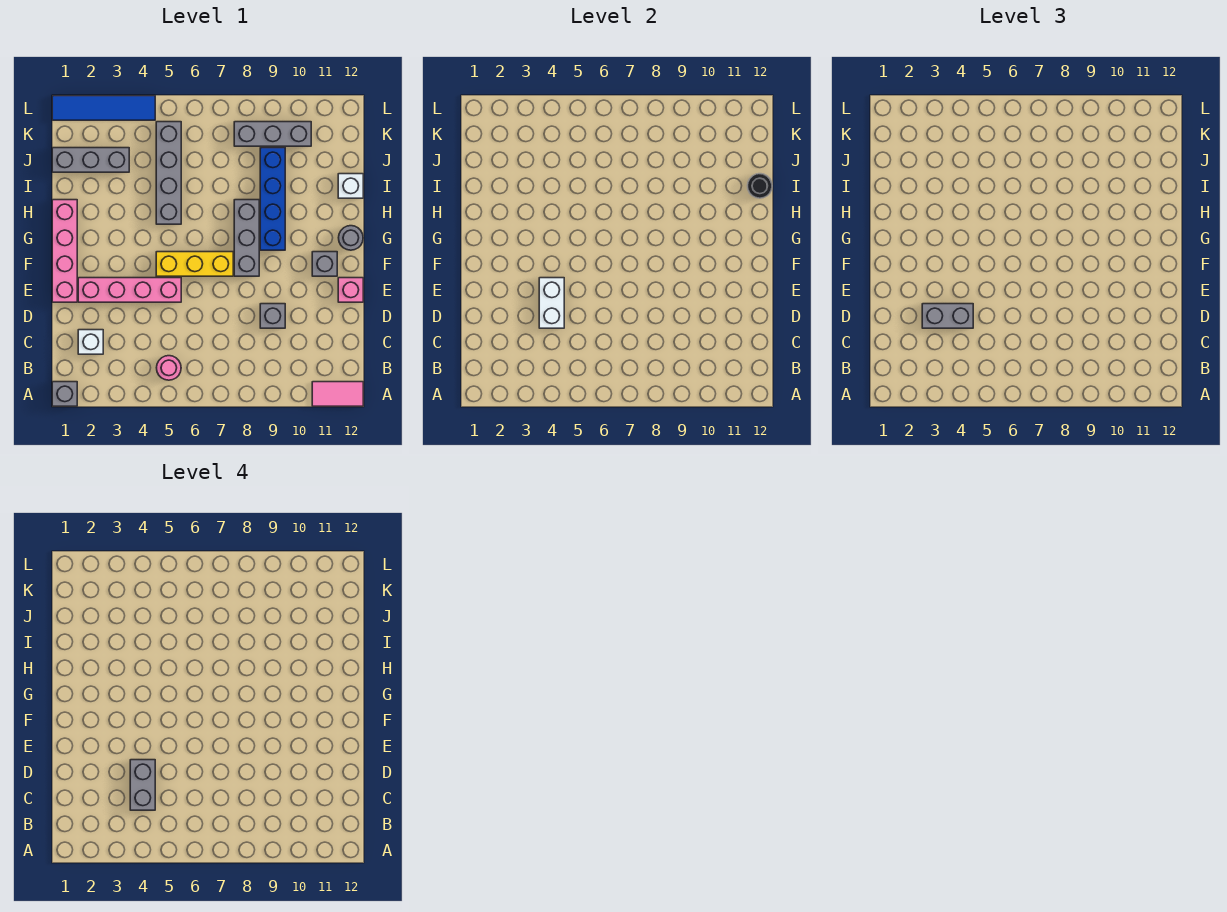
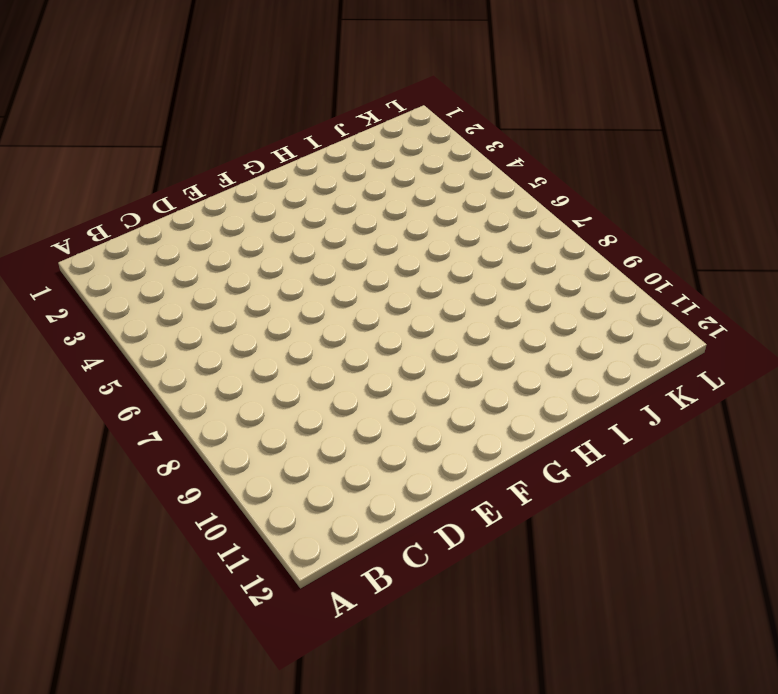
none -> grey 1x1 brick [52,382,77,406]
none -> pink 1x2 tile [312,382,363,406]
none -> pink 1x1 round brick [157,356,181,380]

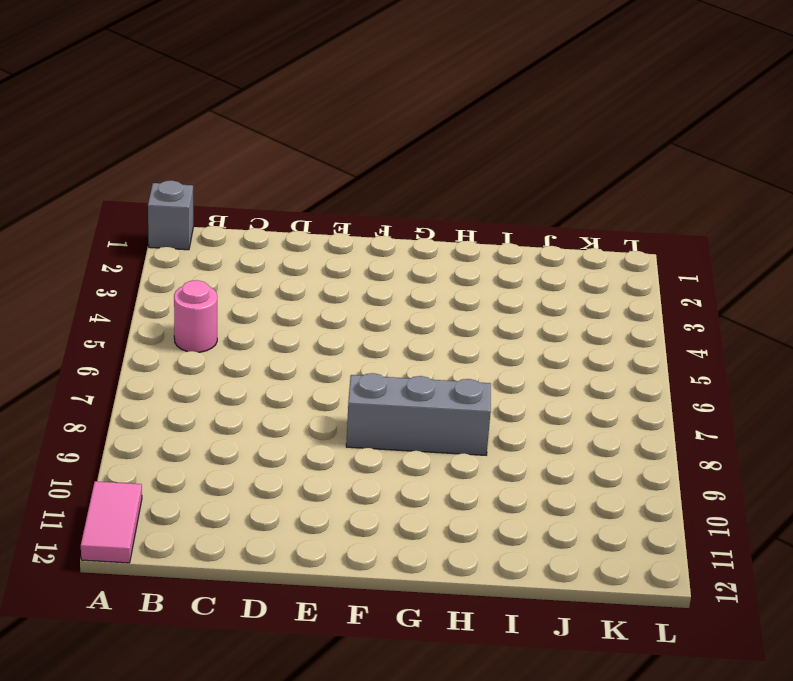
none -> white 1x1 brick [78,330,103,354]
none -> grey 1x1 brick [260,304,285,328]
none -> pink 1x4 brick [52,200,77,302]

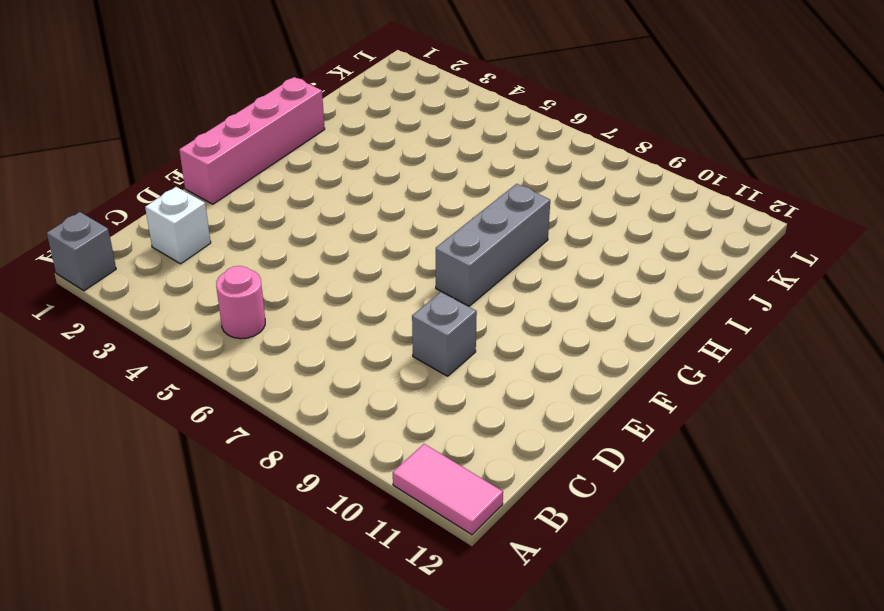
none -> pink 1x4 brick [78,278,181,302]
none -> pink 1x1 brick [338,278,363,302]
none -> yellow 1x3 brick [156,252,233,276]

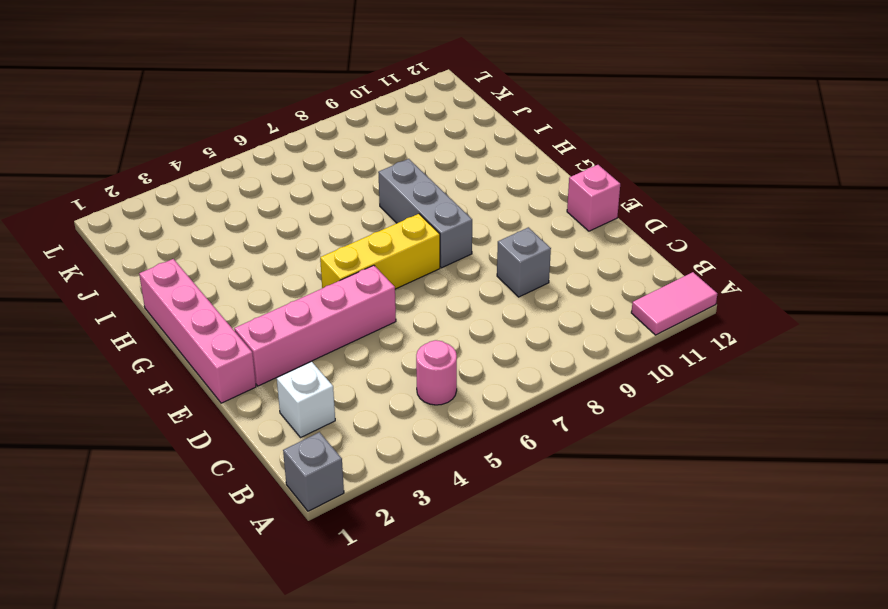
none -> grey 1x1 brick [312,252,337,276]
none -> blue 1x4 brick [260,148,285,250]
none -> grey 1x1 round brick [339,226,363,250]

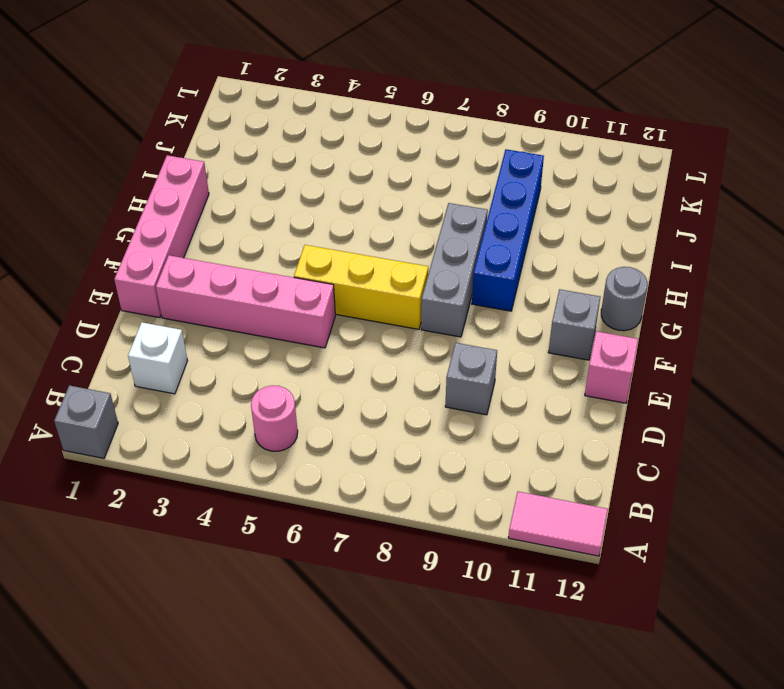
none -> grey 1x4 brick [156,122,181,224]
none -> white 1x1 brick [338,174,363,198]
none -> grey 1x3 brick [52,148,129,172]

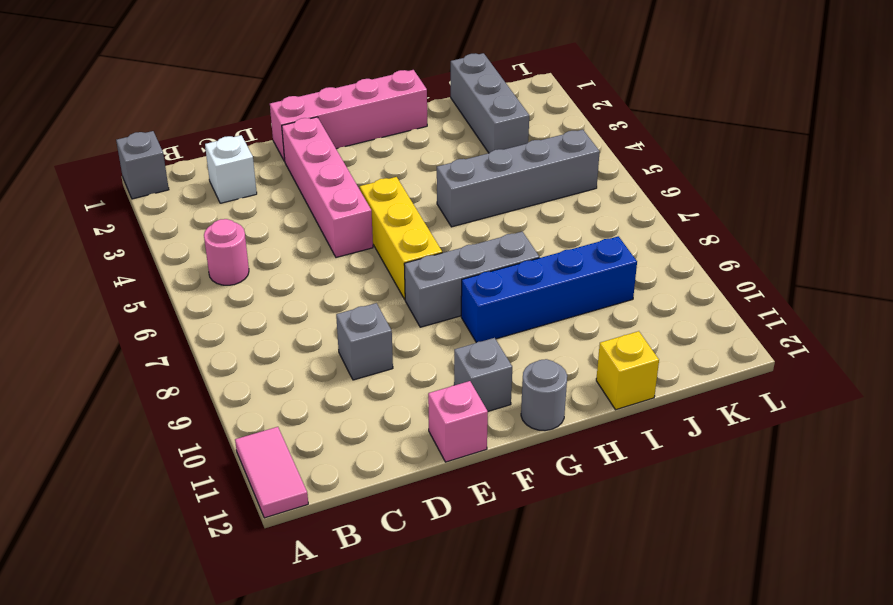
yellow 1x1 brick [596,331,659,410] -> white 1x1 brick [338,174,363,198]
none -> grey 1x3 brick [234,122,311,146]
none -> blue 1x4 tile [52,96,155,120]
none -> white 1x2 brick [539,278,564,328]

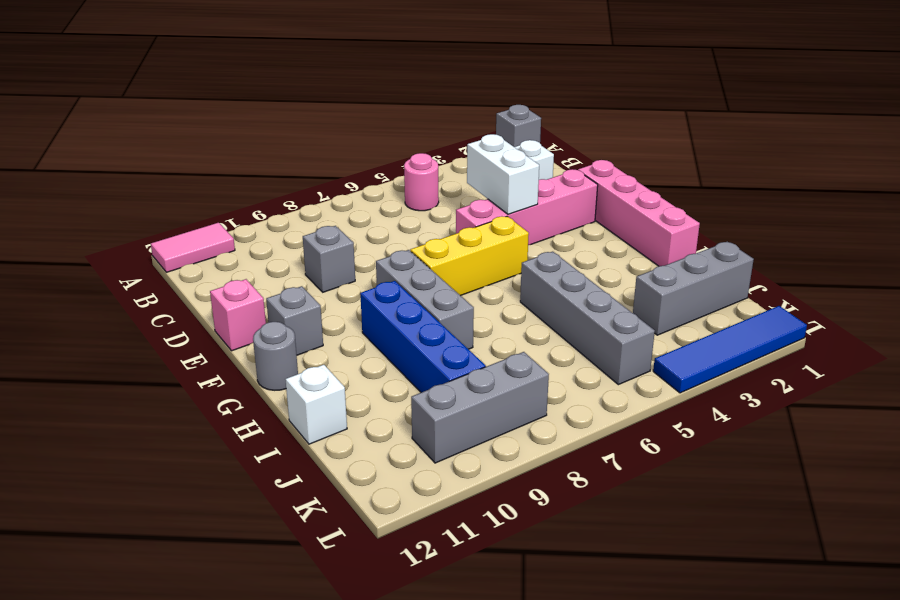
none -> black 1x1 round brick [748,174,772,198]
none -> grey 1x2 brick [922,304,973,328]
none -> grey 1x2 brick [130,760,155,810]

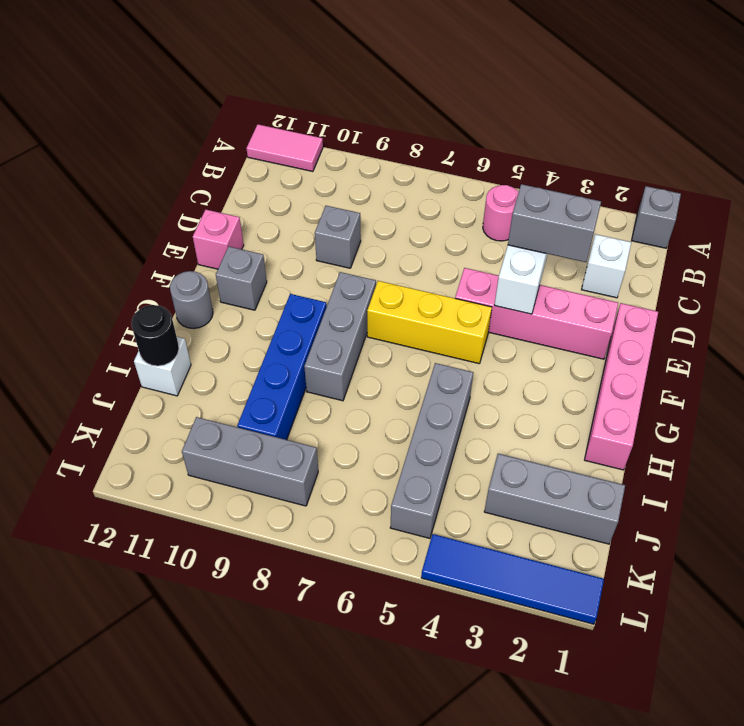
none -> grey 1x2 brick [130,760,155,810]

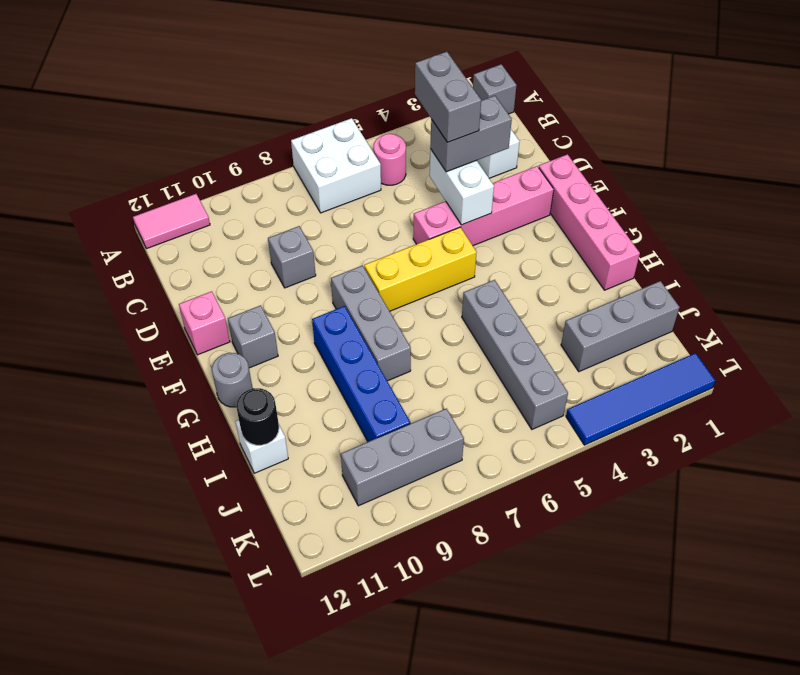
white 2x2 brick [291,118,381,213] -> none

